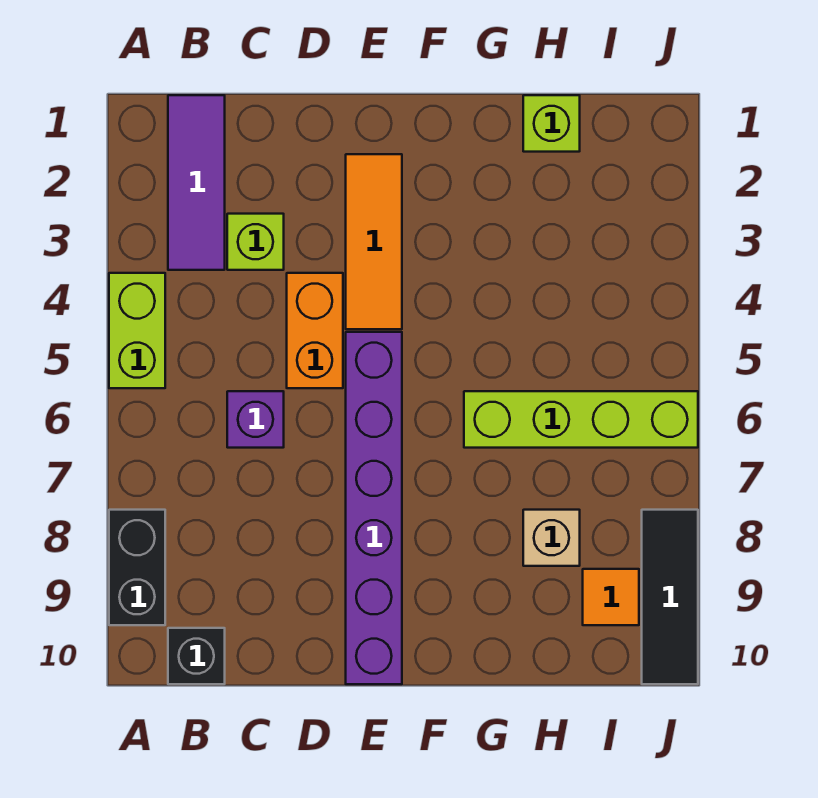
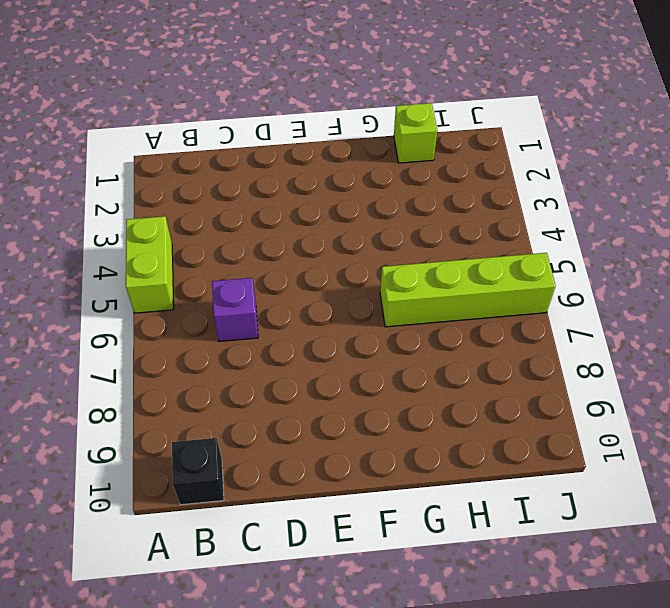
none -> black 1x2 brick [109,510,165,625]
none -> purple 1x3 tile [168,95,225,270]
none -> lime 1x1 brick [227,214,284,270]

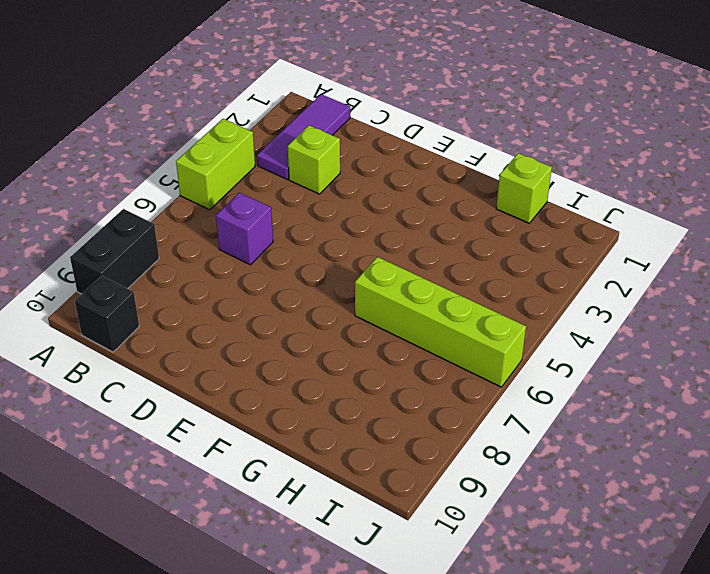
none -> orange 1x2 brick [287,273,343,388]
none -> orange 1x3 tile [346,154,402,329]
none -> purple 1x6 brick [346,332,402,684]

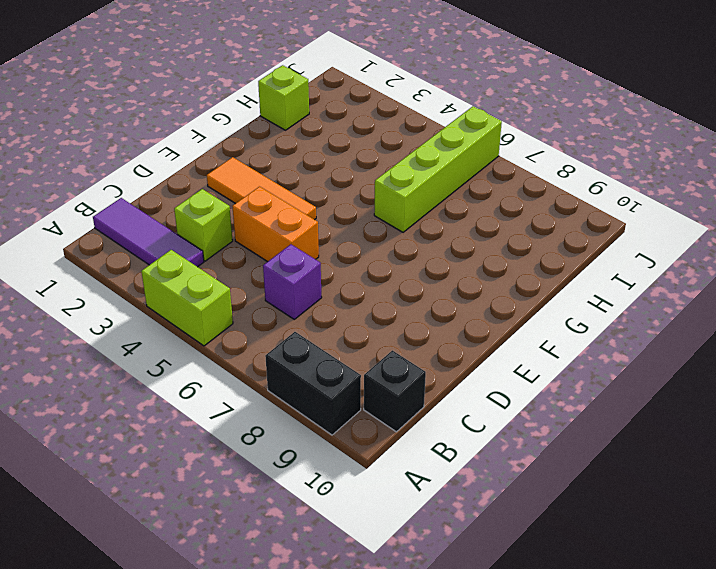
none -> purple 1x6 brick [346,332,402,684]
none -> tan 1x1 brick [523,510,580,566]
none -> orange 1x1 tile [583,569,639,625]

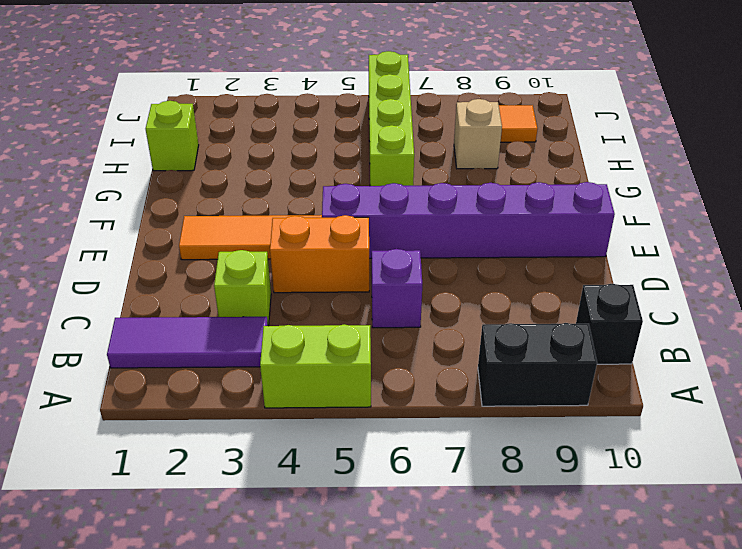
none -> black 1x3 tile [642,510,698,684]

